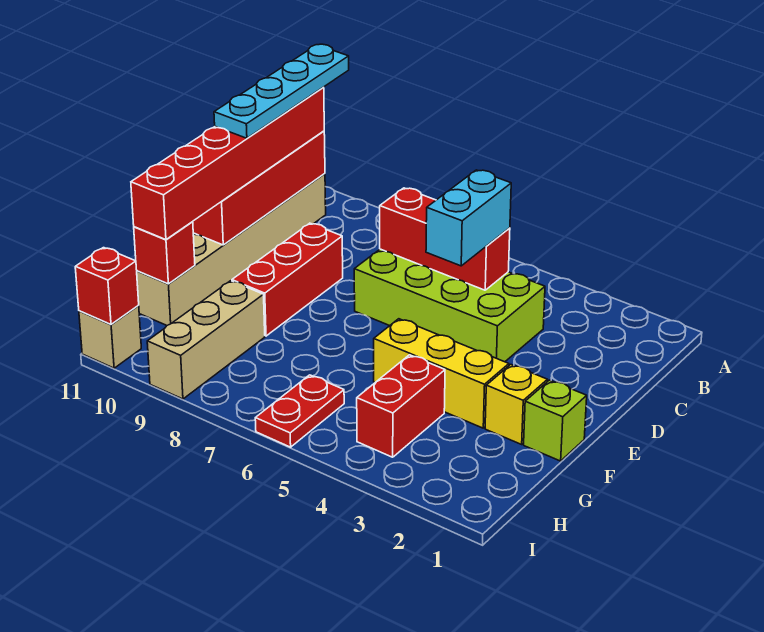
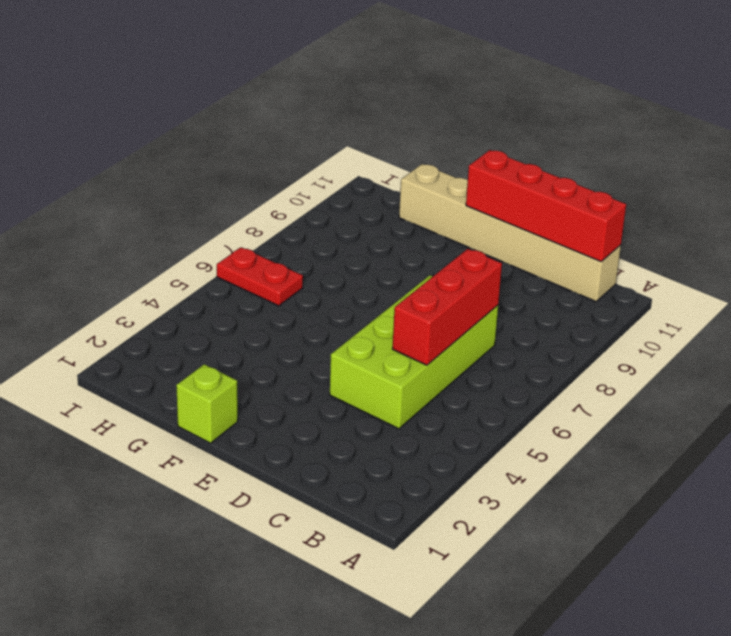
none -> red 1x3 brick [232,223,343,336]
none -> yellow 1x1 brick [485,365,547,444]
none -> yellow 1x3 brick [374,319,509,428]

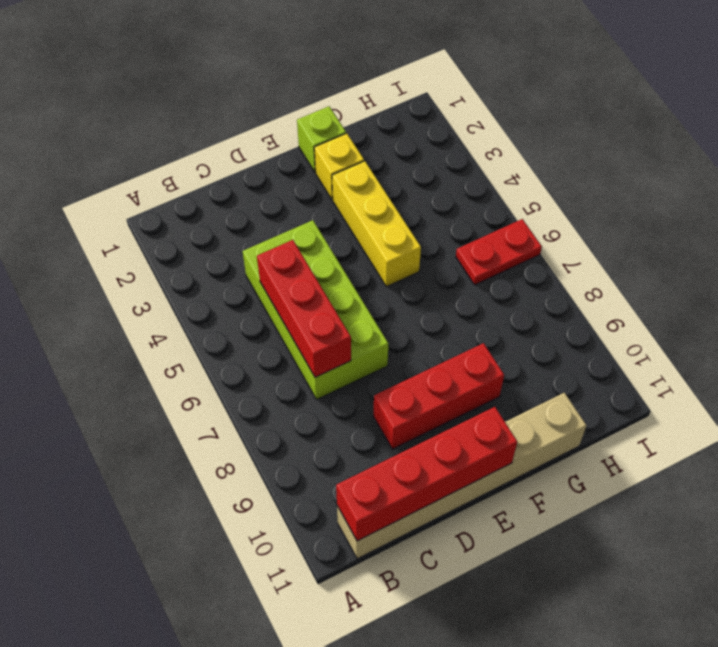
none -> red 1x2 brick [357,355,445,457]
none -> tan 1x3 brick [147,281,265,399]
none -> tan 1x1 brick [79,305,141,368]

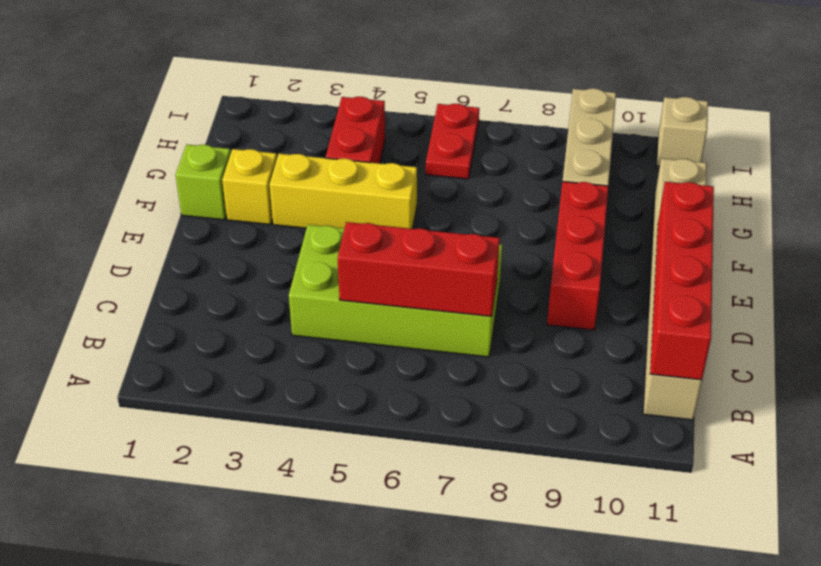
none -> red 1x1 brick [134,222,195,284]
none -> red 1x1 brick [75,248,139,325]
none -> red 1x6 brick [131,88,324,240]

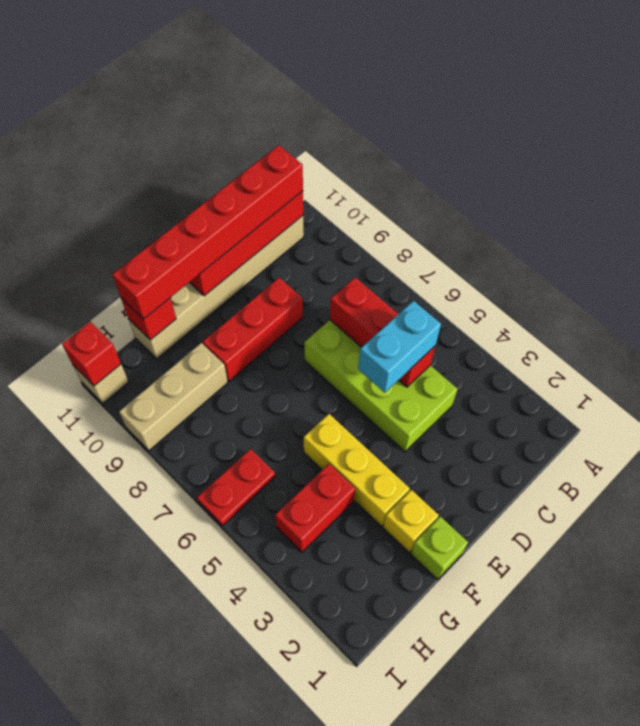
none -> cyan 1x4 plate [214,44,349,138]

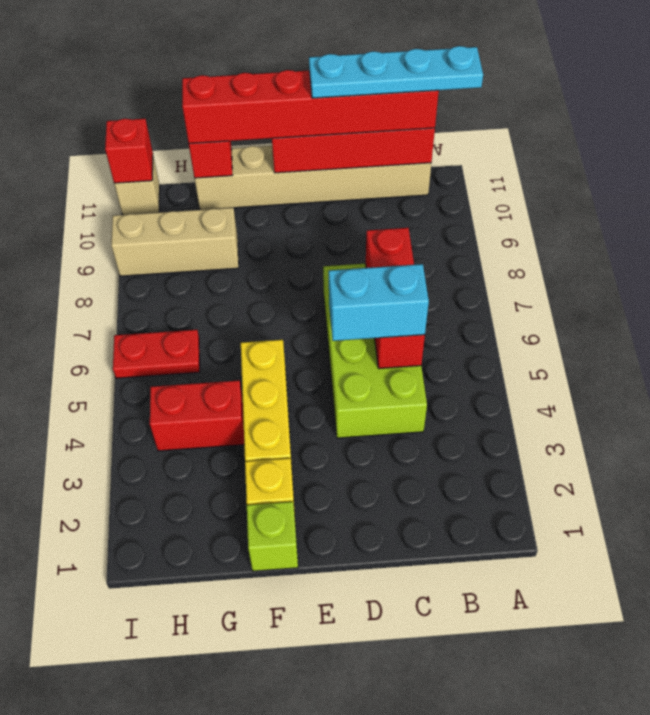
none -> red 1x3 brick [232,223,343,336]

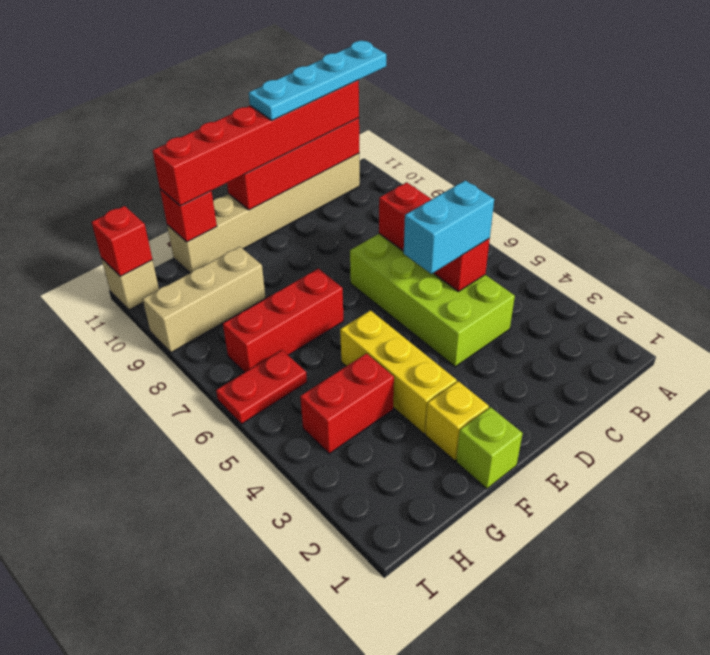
red 1x3 brick [223,269,344,373] -> red 1x3 brick moved to [232,223,343,336]

